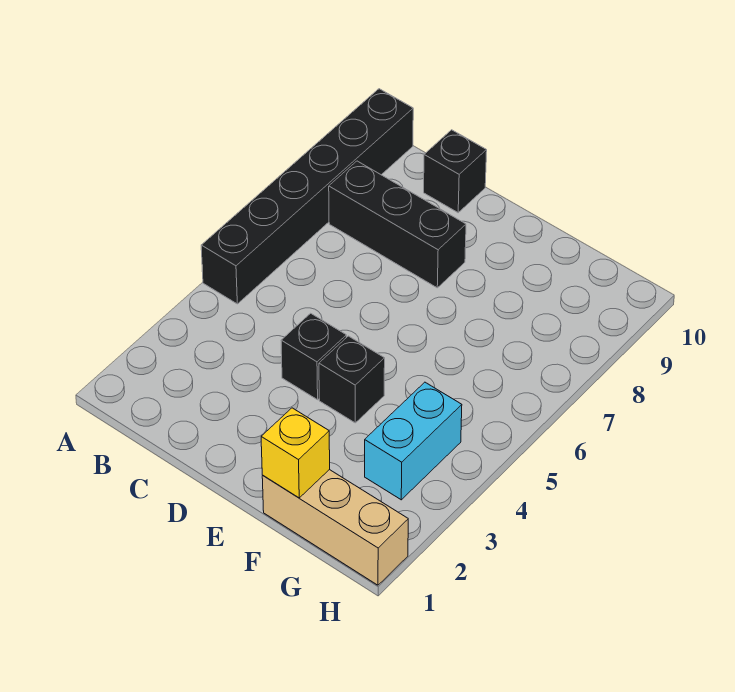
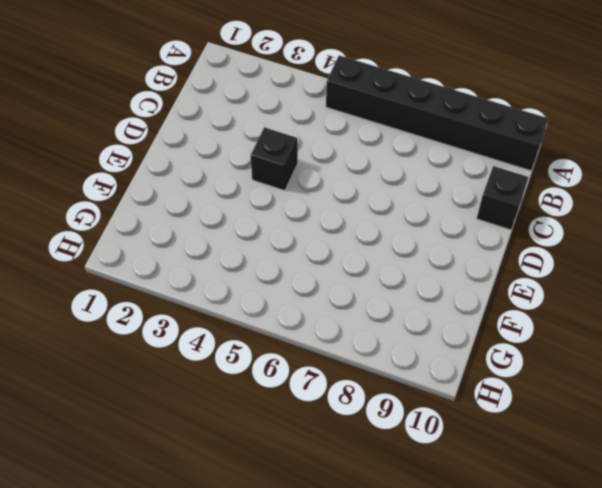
none -> black 1x3 brick [329,161,466,288]
none -> black 1x1 brick [319,336,385,423]

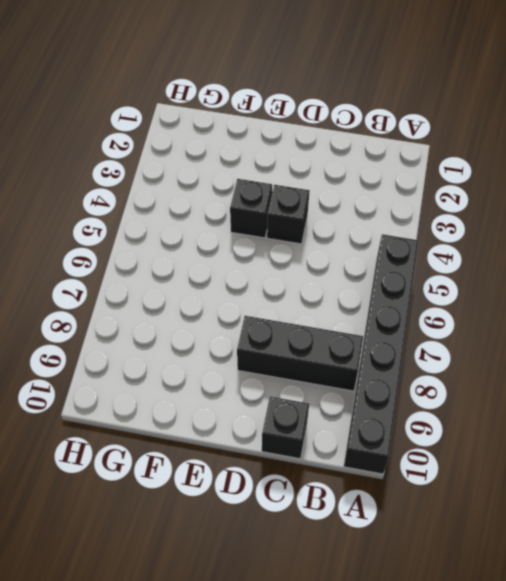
none -> tan 1x3 brick [262,470,408,585]
none -> cyan 1x2 brick [365,382,462,500]

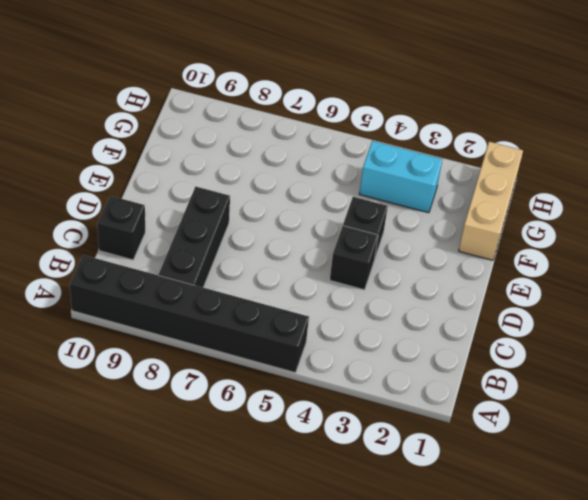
none -> yellow 1x1 brick [261,408,330,498]

